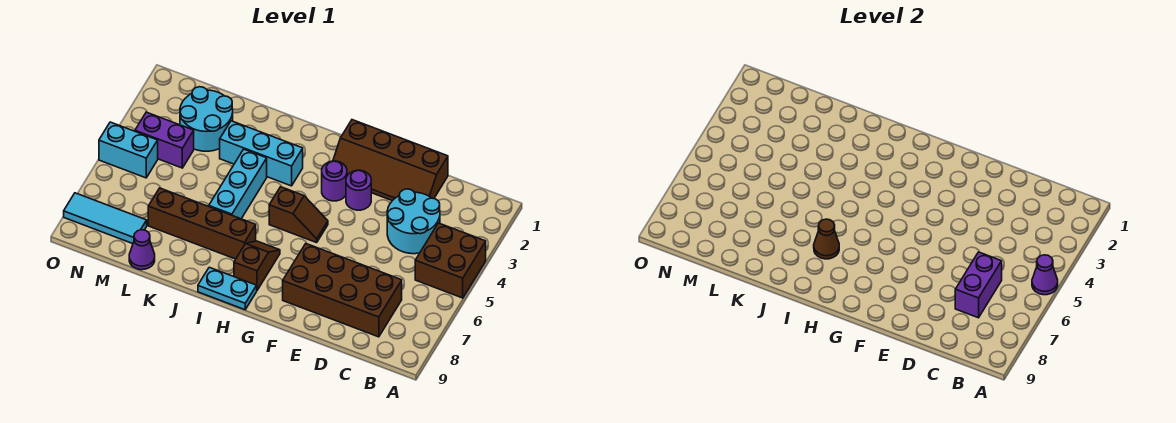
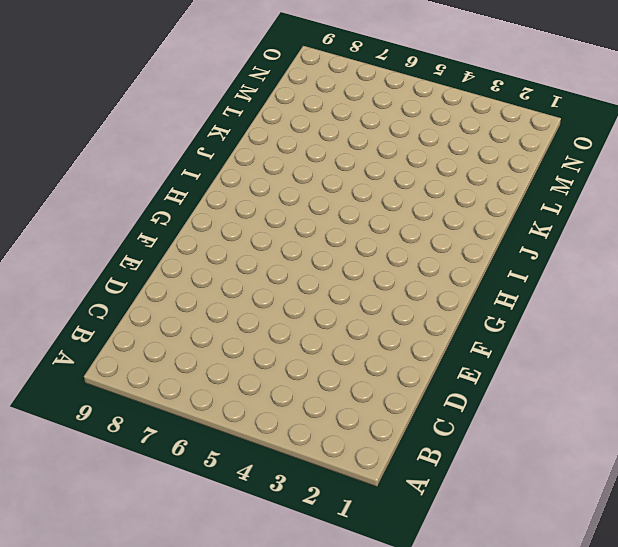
none -> brown 2x2 brick [415,223,486,298]
none -> cyan 2x2 round brick [387,189,440,254]
none -> brown 2x4 brick [283,244,402,337]

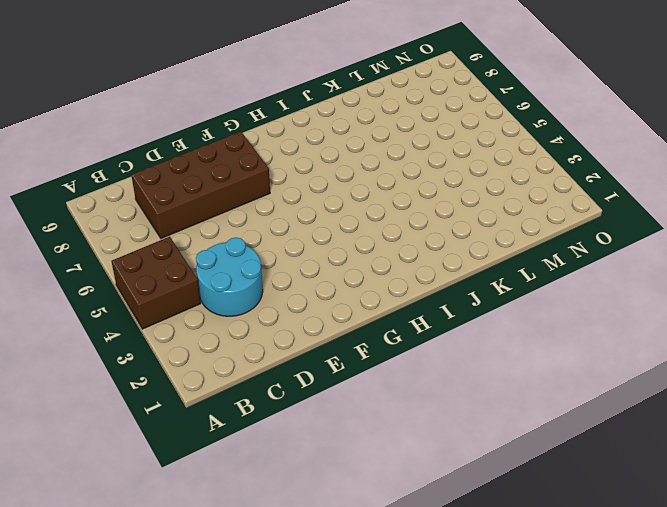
none -> brown 2x4 slope [333,120,448,201]
none -> purple 1x1 round brick [346,170,371,210]
none -> purple 1x1 round brick [322,161,347,201]

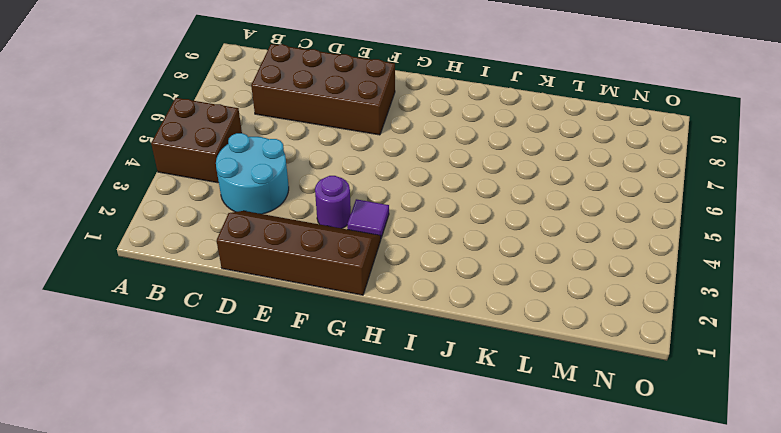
purple 1x1 tile [347,199,389,238] -> purple 1x1 round brick [322,161,347,201]
none -> brown 1x2 slope [269,187,328,243]
none -> brown 1x2 slope [234,241,280,290]
none -> cyan 1x2 plate [198,267,257,310]

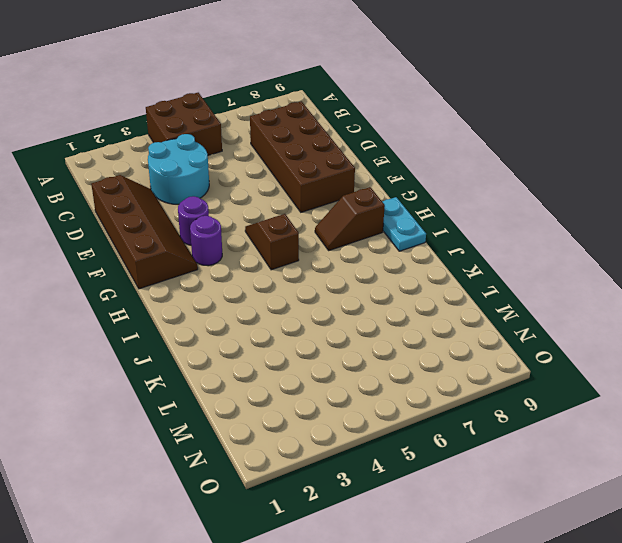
none -> cyan 1x3 brick [220,121,303,186]
none -> brown 1x4 brick [148,188,256,259]
none -> cyan 1x3 brick [209,149,267,219]

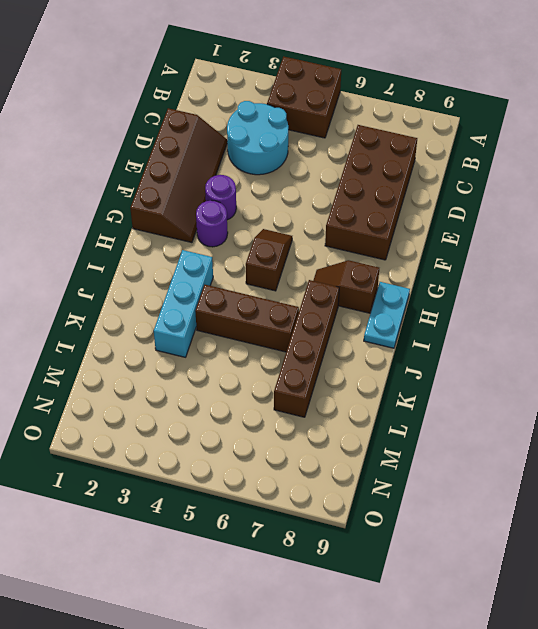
brown 1x3 brick [195,285,299,352] -> cyan 1x3 brick [209,149,267,219]
none -> cyan 2x2 round brick [180,87,233,151]
none -> purple 1x1 cone [129,230,155,270]
none -> purple 1x2 brick [135,112,194,168]

